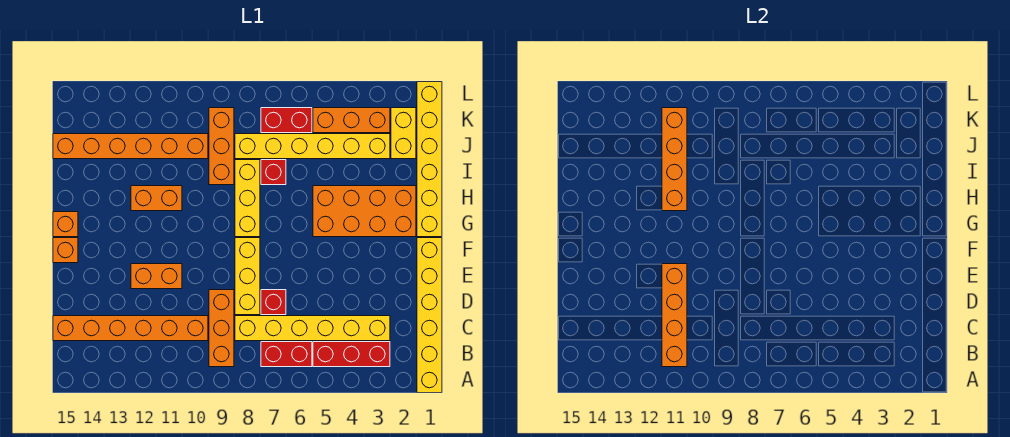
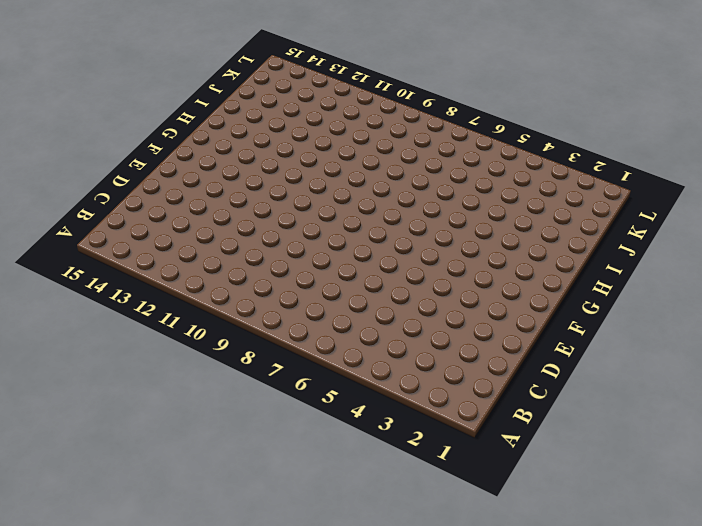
none -> yellow 1x6 brick [417,238,442,393]
none -> red 1x3 brick [313,342,390,367]
none -> red 1x2 brick [261,342,312,367]

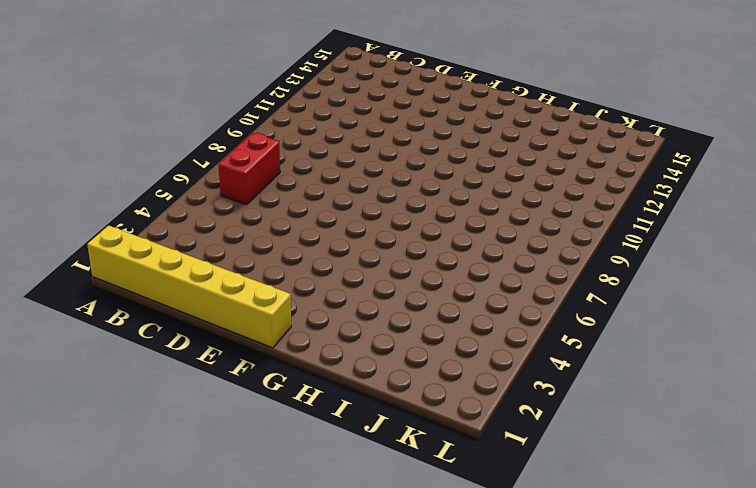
none -> red 1x3 brick [313,342,390,367]
none -> orange 1x3 brick [209,290,234,367]
none -> yellow 1x6 brick [235,316,390,341]

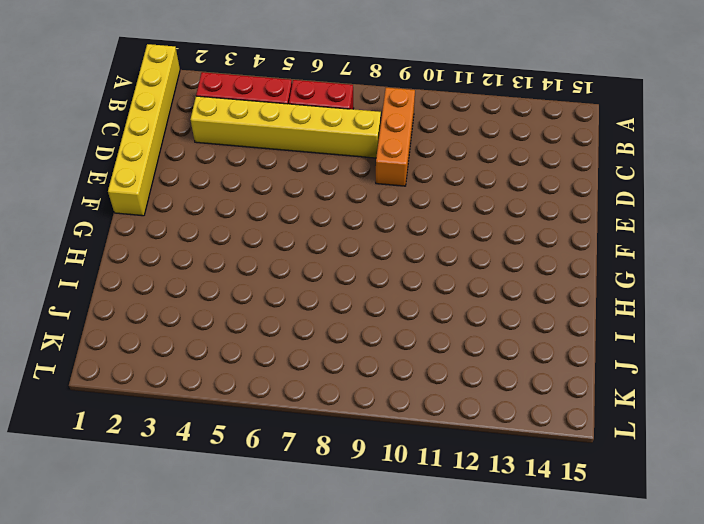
none -> orange 1x6 brick [53,316,208,341]
none -> red 1x1 brick [261,290,286,315]
none -> yellow 1x3 brick [235,238,260,315]

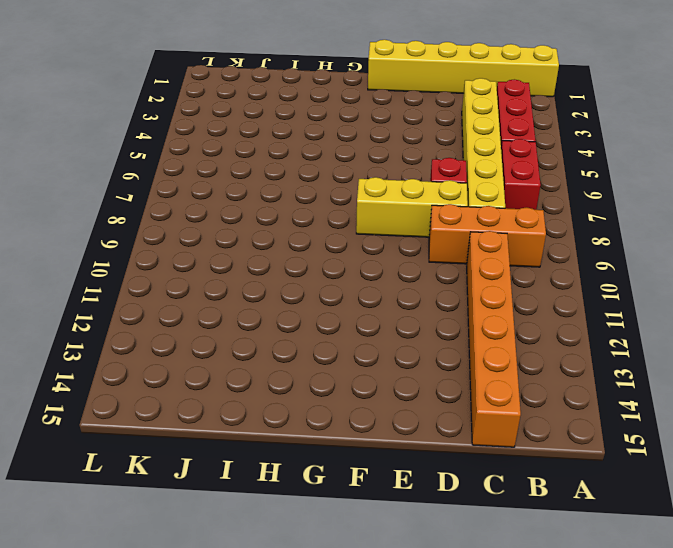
none -> orange 1x2 brick [131,264,182,289]
none -> orange 1x1 brick [53,238,78,263]
none -> yellow 1x6 brick [417,82,442,237]

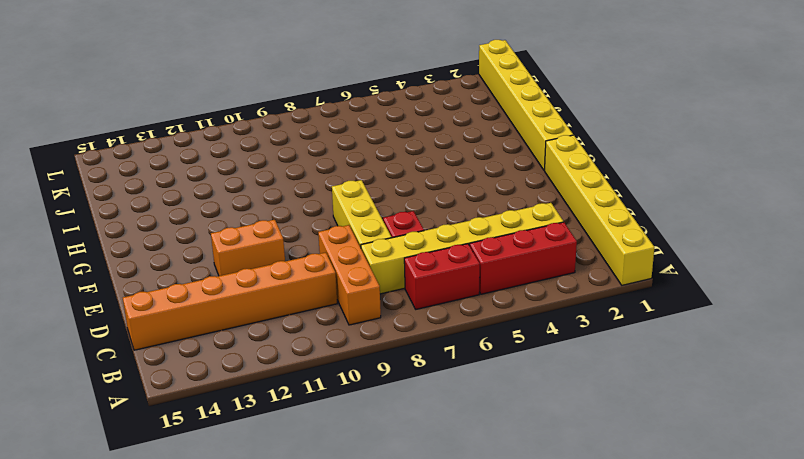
none -> orange 1x1 brick [53,238,78,263]
none -> orange 2x4 brick [313,186,416,237]
none -> yellow 1x3 brick [235,160,260,237]

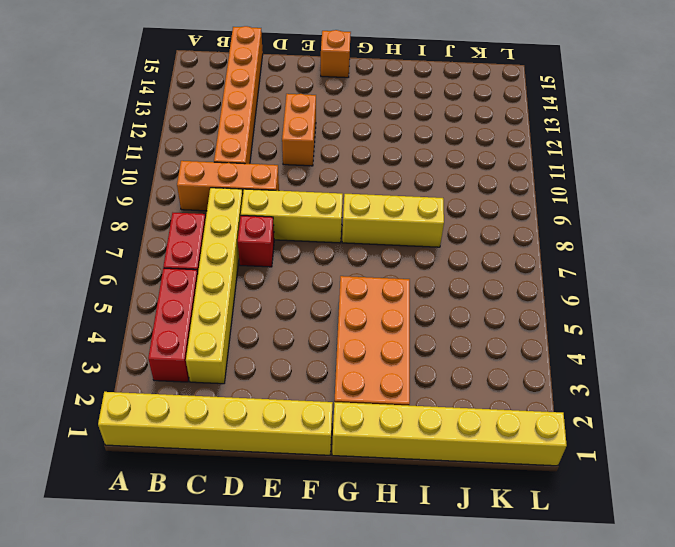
none -> orange 1x1 brick [53,212,78,237]
none -> orange 1x2 brick [131,186,182,211]
none -> red 1x1 brick [261,160,286,185]

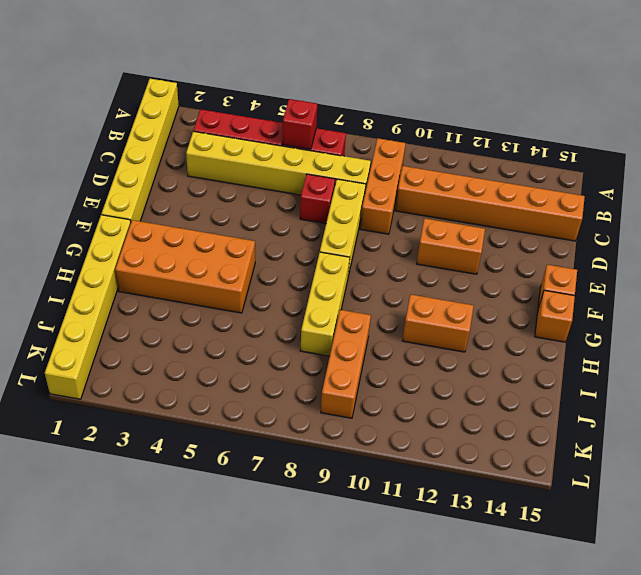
red 1x1 brick [283,99,317,149] -> red 1x1 brick moved to [261,160,286,185]
none -> yellow 1x2 brick [391,108,416,159]
none -> yellow 1x6 brick [235,134,390,159]
none -> orange 1x6 brick [53,134,208,159]

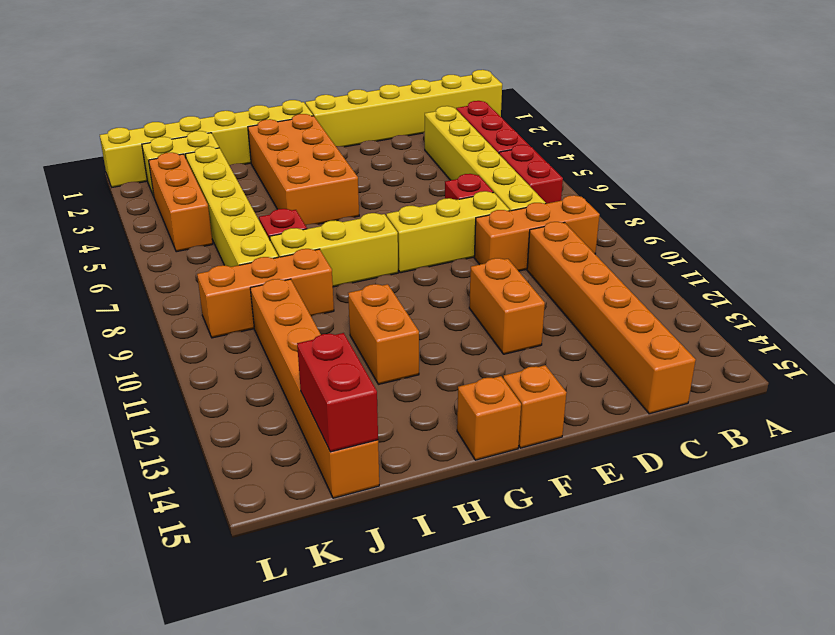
red 1x2 brick [297,333,378,452] -> red 1x2 brick moved to [261,108,312,133]
none -> orange 1x4 brick [662,264,687,367]
none -> orange 1x4 brick [662,108,687,211]

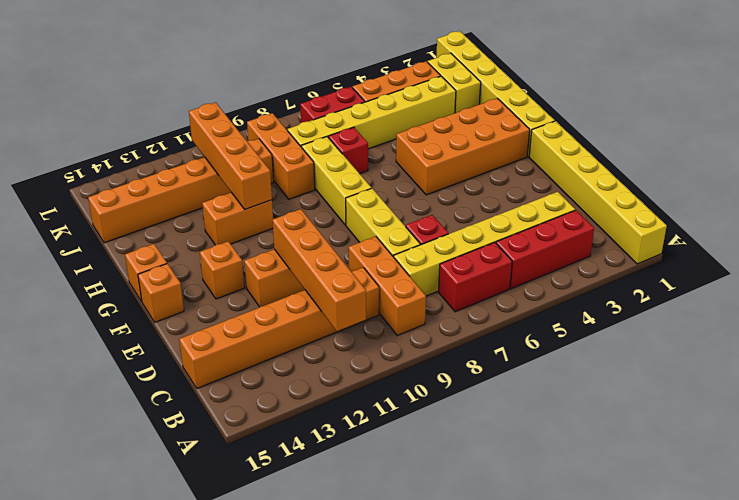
orange 1x1 brick [200,241,244,299] -> none

